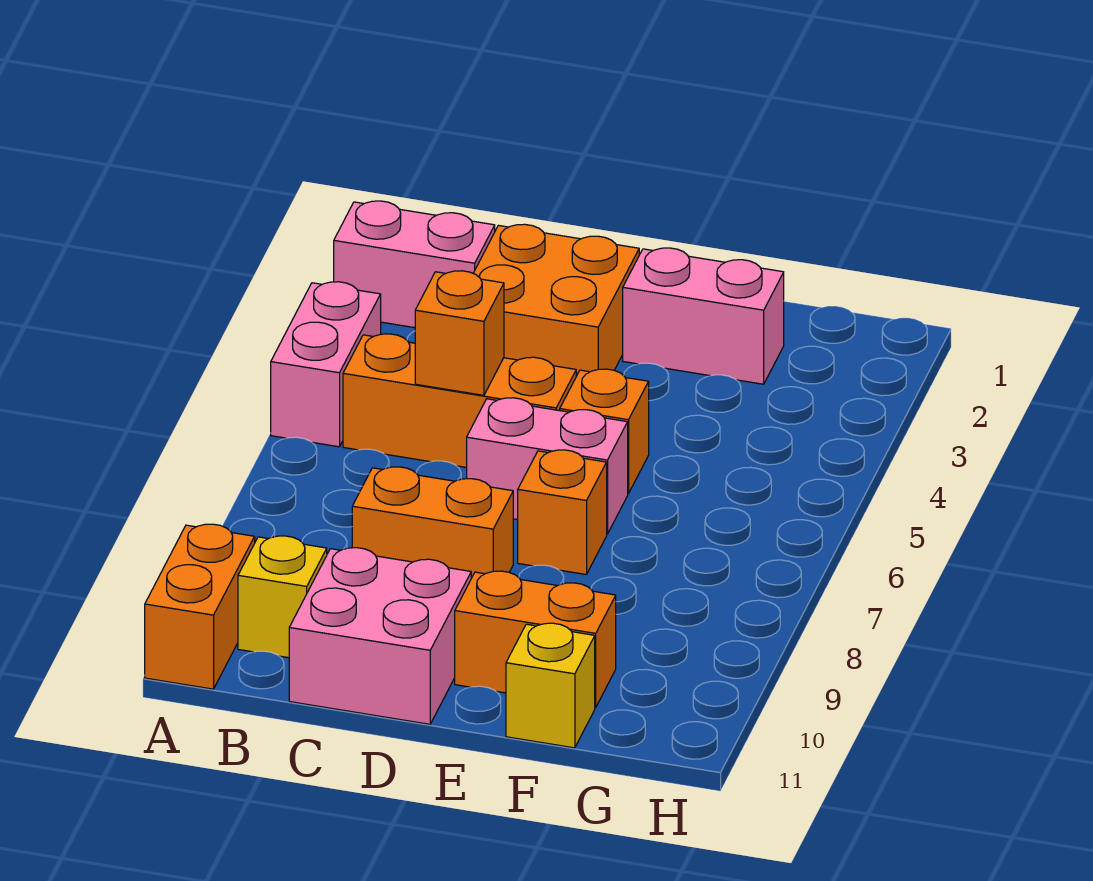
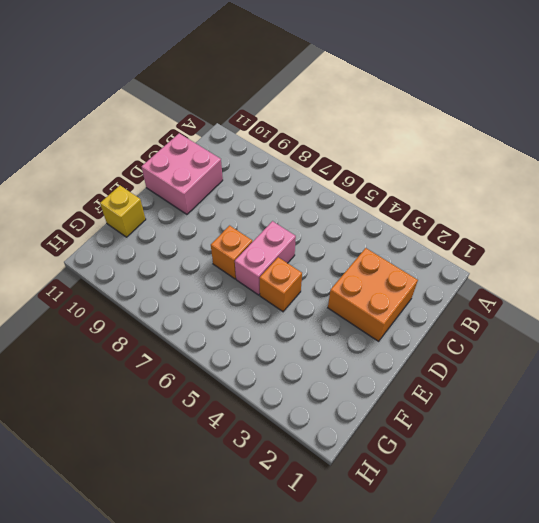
none -> pink 1x2 brick [334,201,495,328]
none -> pink 1x2 brick [271,282,381,447]
none -> orange 1x2 brick [145,524,255,689]

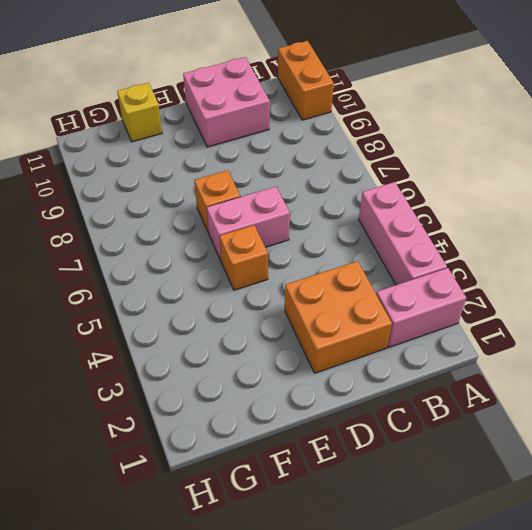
pink 1x3 brick [359,182,447,285] -> pink 1x2 brick [271,282,381,447]
none -> orange 1x3 brick [343,334,576,467]
none -> yellow 1x1 brick [238,536,327,658]
none -> orange 1x2 brick [352,467,513,578]

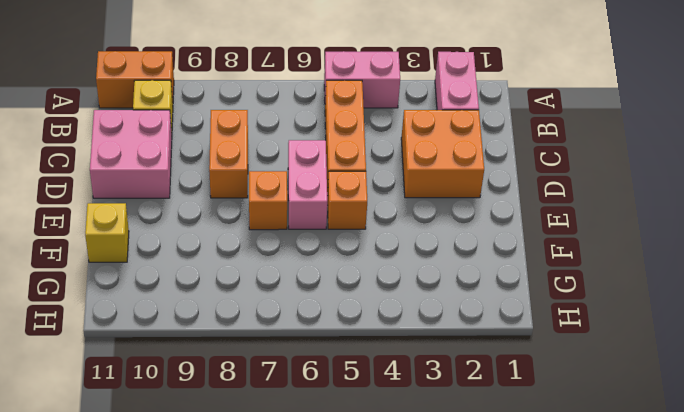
none -> pink 1x2 brick [623,248,784,384]
none -> orange 1x2 brick [455,571,616,707]
none -> orange 1x1 brick [415,271,504,395]

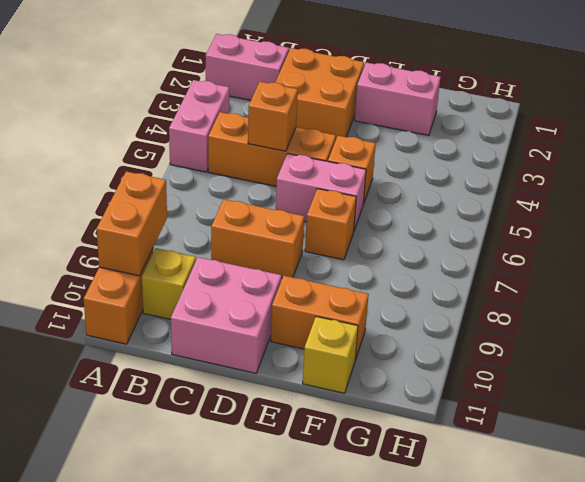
orange 1x2 brick [96,171,167,276] -> none

